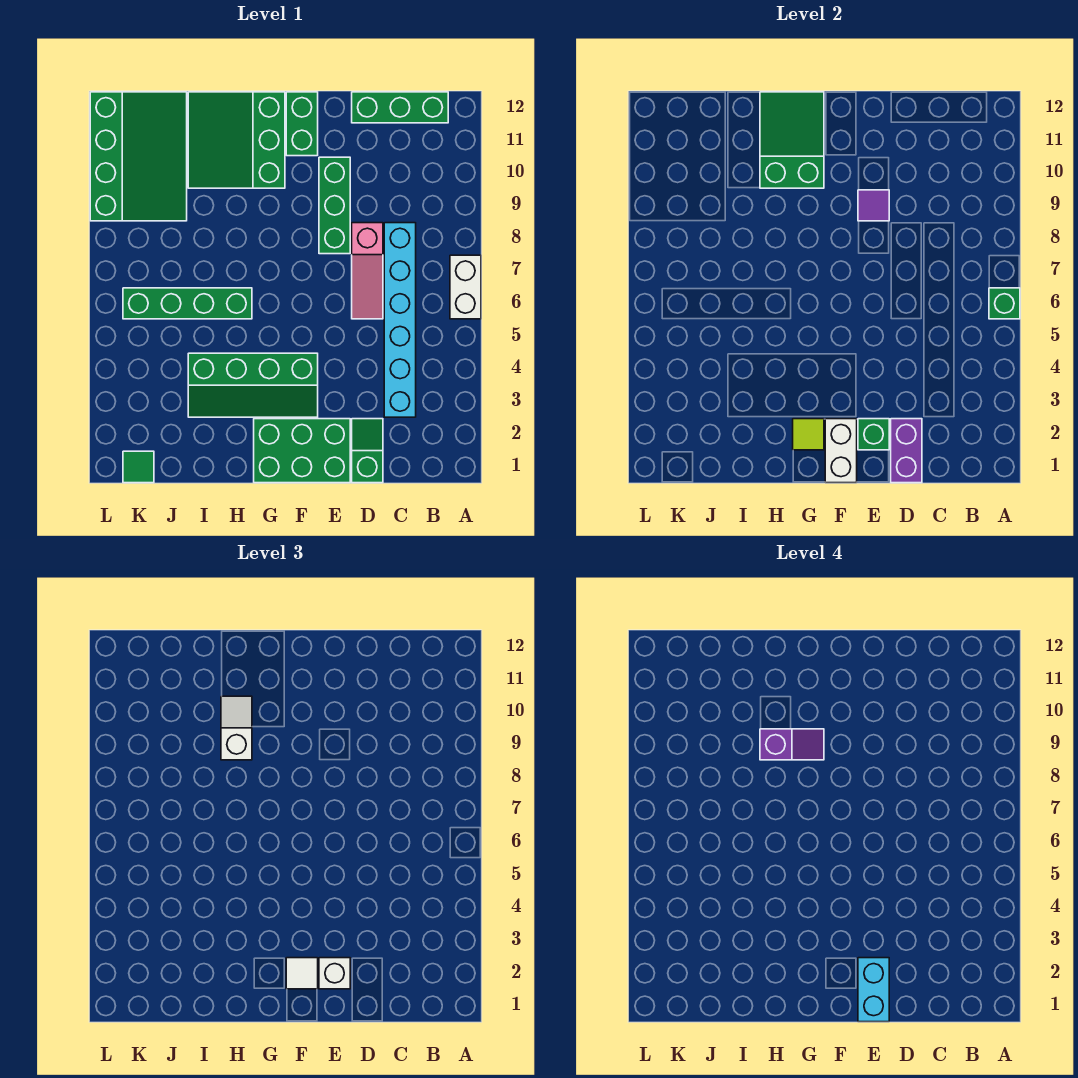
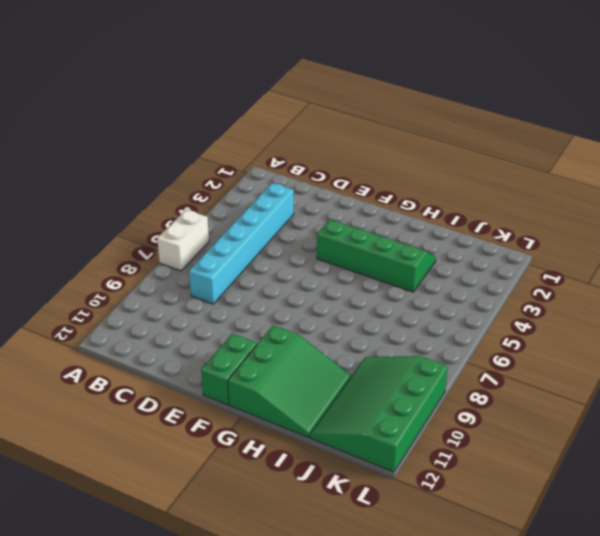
none -> green 1x3 brick [352,92,448,123]
none -> green 1x2 slope [352,419,383,483]
none -> pink 1x3 slope [352,223,383,319]

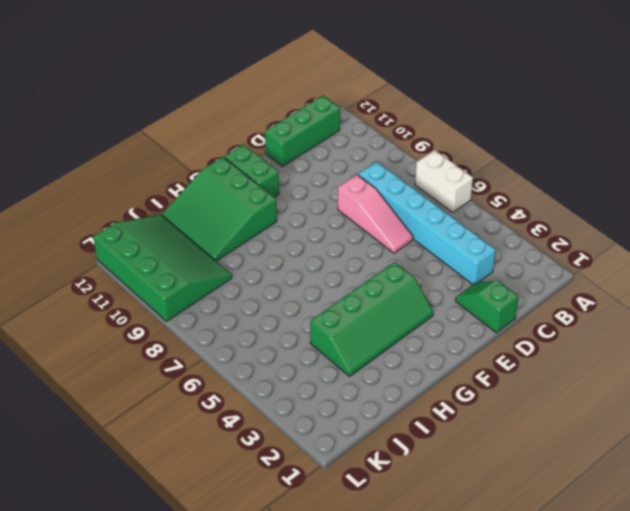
none -> green 2x3 brick [254,419,350,483]
none -> green 1x3 brick [319,157,350,254]
none -> green 1x4 brick [123,288,252,319]

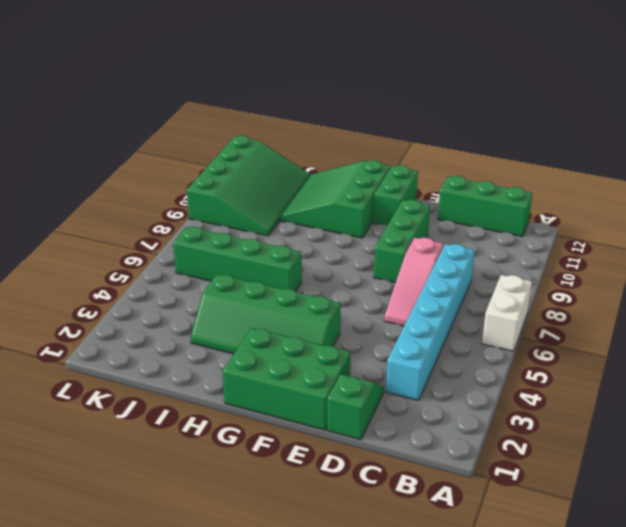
none -> green 1x1 tile [123,451,154,483]
none -> green 1x1 brick [989,288,1020,319]
none -> purple 1x2 brick [891,419,922,483]

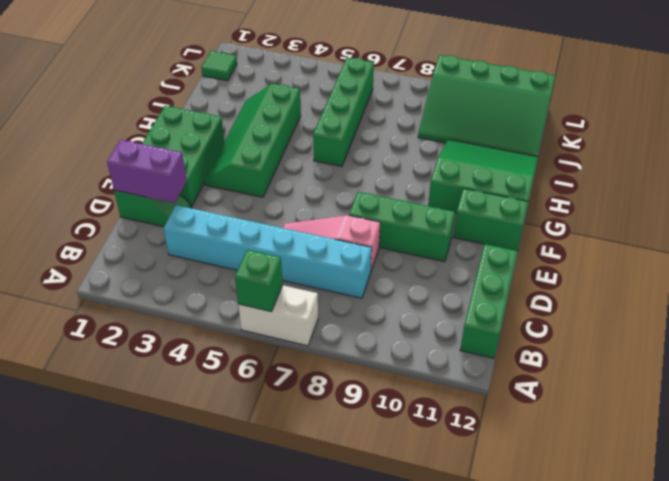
none -> green 1x1 brick [858,419,889,450]
none -> purple 1x1 tile [858,190,889,221]
none -> white 1x2 brick [825,419,857,483]

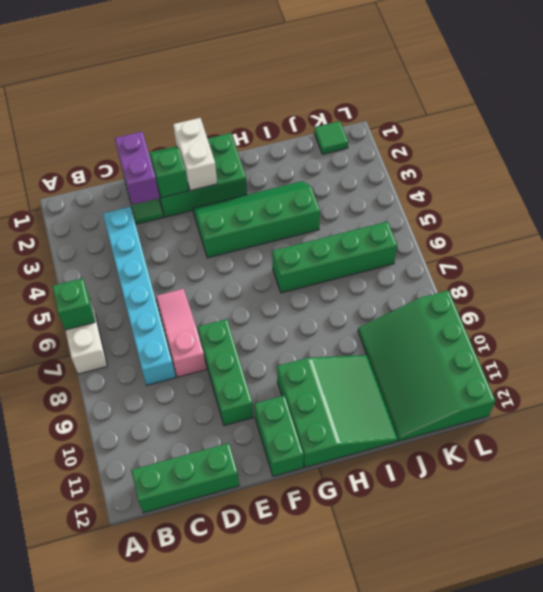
none -> purple 1x1 tile [858,190,889,221]
none -> lime 1x1 tile [793,419,824,450]
none -> green 2x3 slope [760,92,824,188]

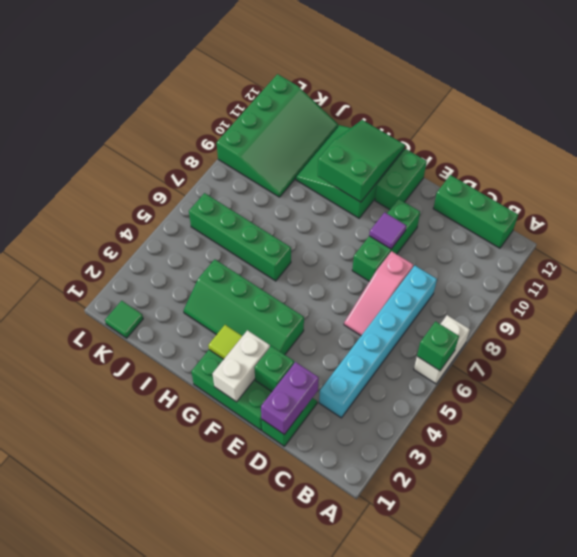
none -> white 1x1 brick [319,958,350,989]
none -> white 1x1 tile [286,958,318,989]
none -> white 1x2 slope [221,696,252,760]

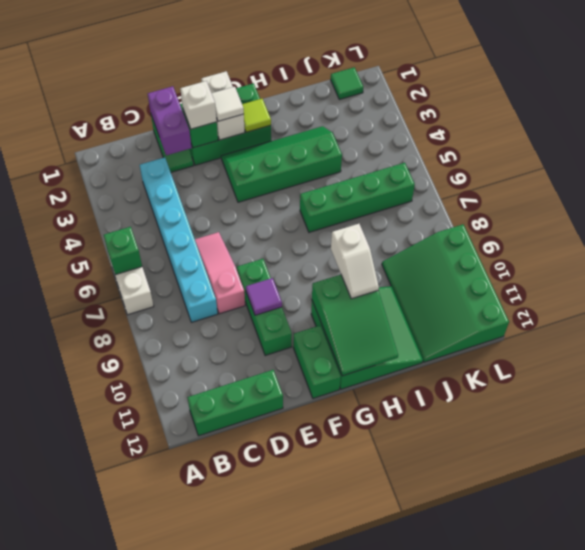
none -> cyan 1x2 brick [858,958,889,1022]
none -> purple 1x2 slope [760,729,824,760]

